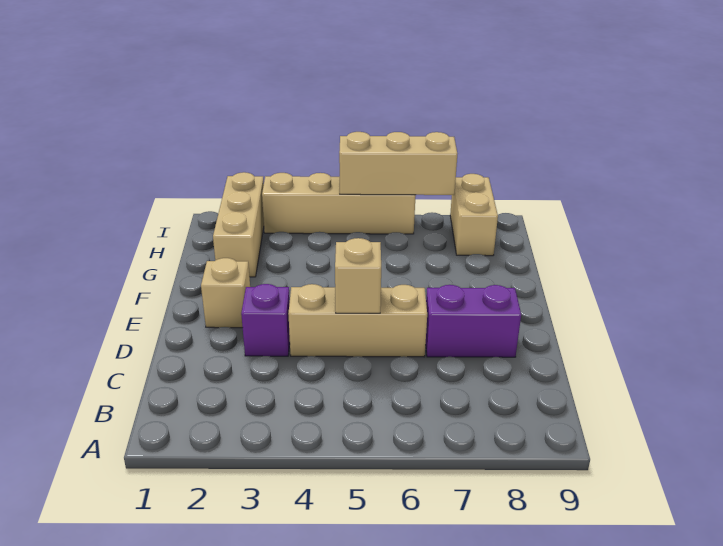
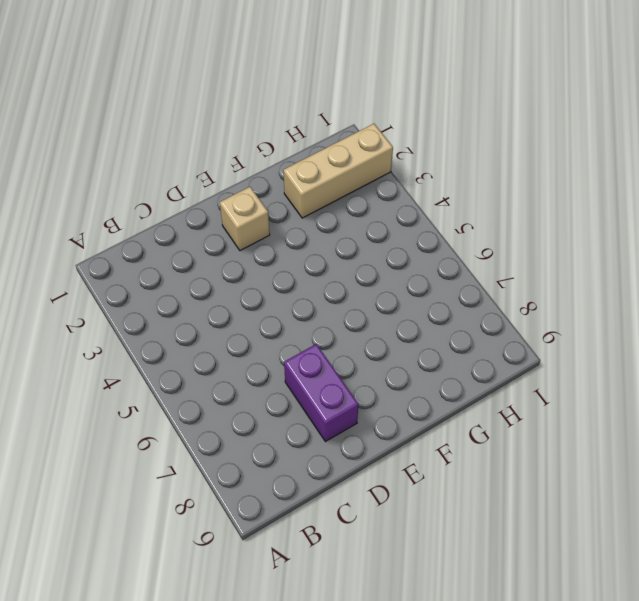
none -> purple 1x1 brick [241,284,290,356]
none -> tan 1x3 brick [288,284,427,357]

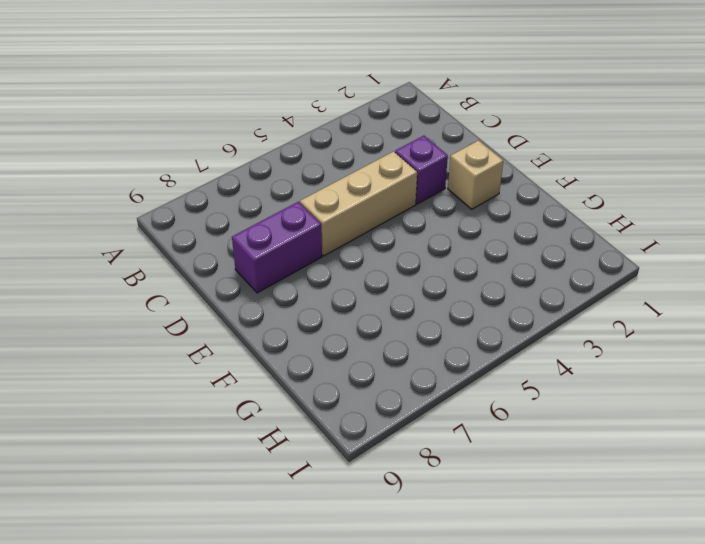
none -> tan 1x3 brick [213,172,264,277]
none -> tan 1x2 brick [450,174,498,256]

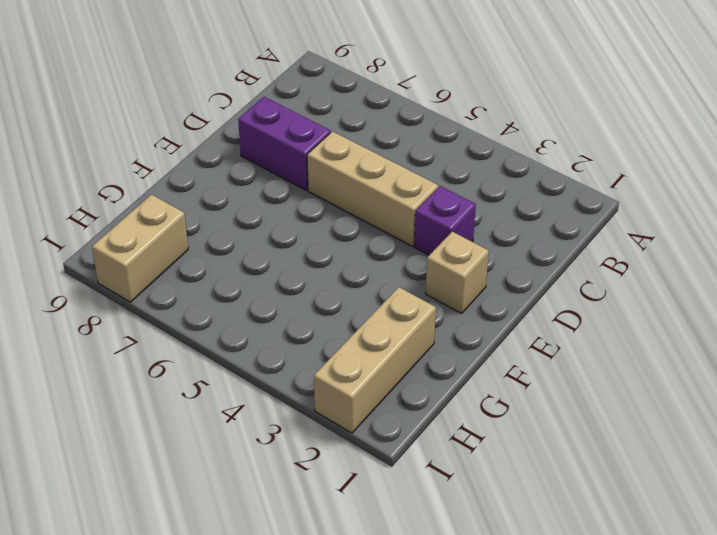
none -> tan 1x4 brick [262,173,416,234]
none -> tan 1x1 brick [335,238,381,313]

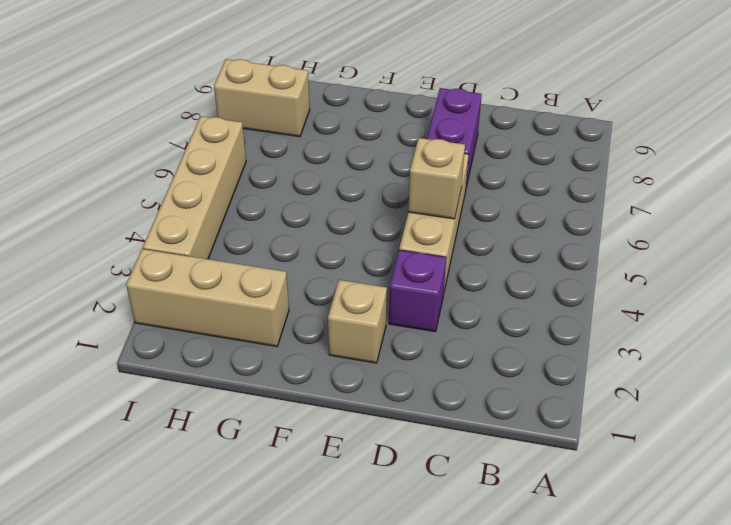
none -> tan 1x3 brick [339,132,457,195]

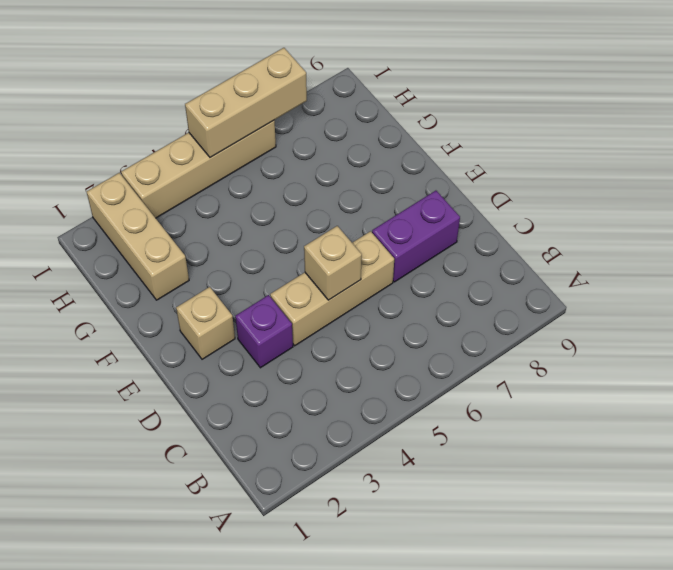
none -> tan 1x2 brick [450,174,498,256]

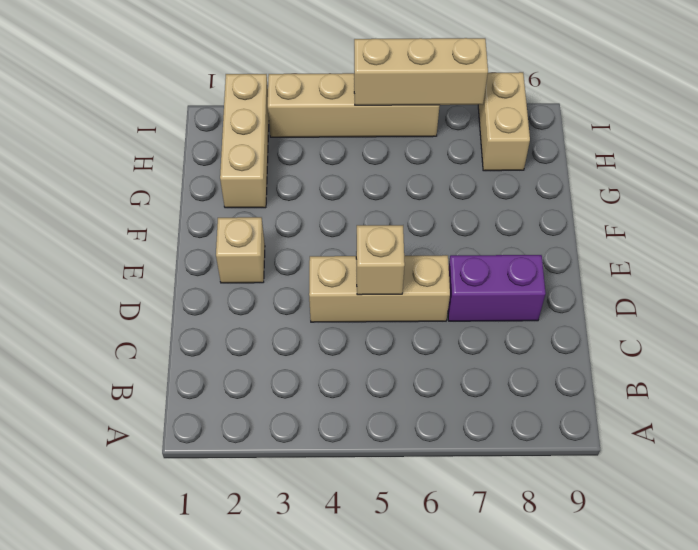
none -> purple 1x1 brick [241,284,290,356]

